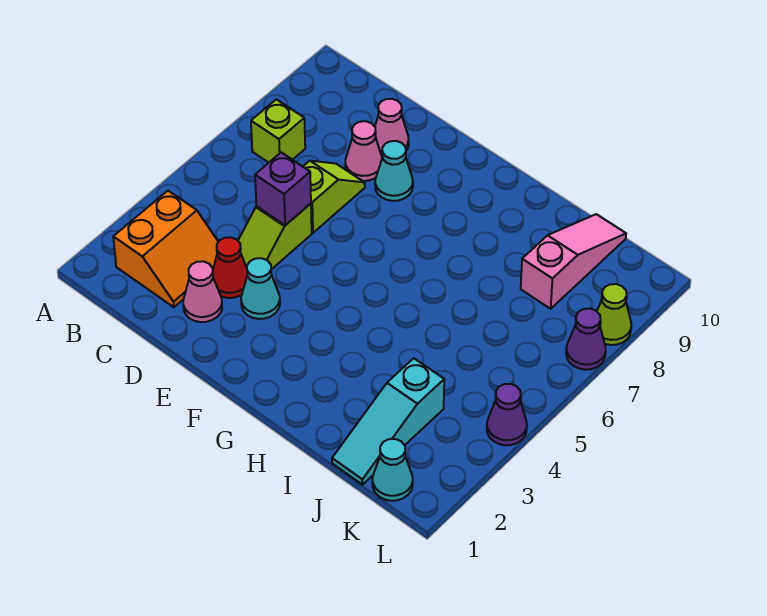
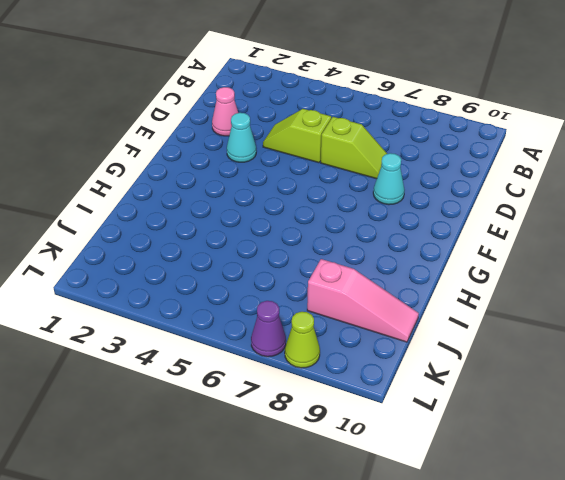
none -> orange 2x2 slope [113,191,218,307]
none -> lime 1x1 brick [251,99,305,163]
none -> red 1x1 cone [213,237,247,298]

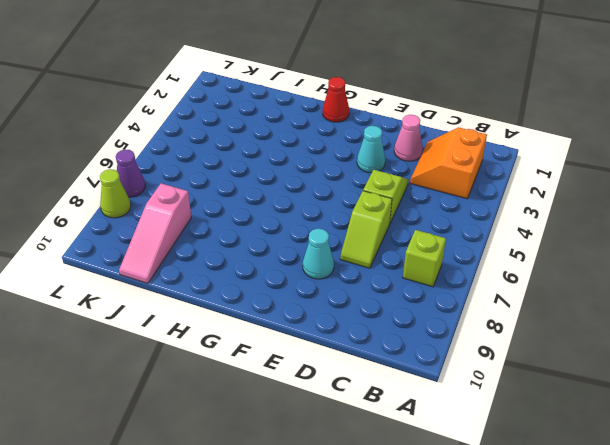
red 1x1 cone [323,77,349,122] -> red 1x1 cone moved to [213,237,247,298]
none -> pink 1x1 cone [345,121,382,181]
none -> pink 1x1 cone [375,99,409,157]
none -> cyan 1x3 slope [332,358,444,485]

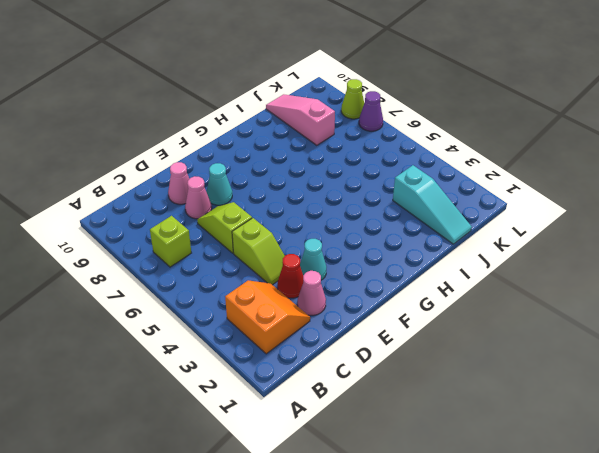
none -> cyan 1x1 cone [372,439,413,501]
none -> purple 1x1 cone [487,384,527,445]
none -> purple 1x1 brick [255,152,311,225]

